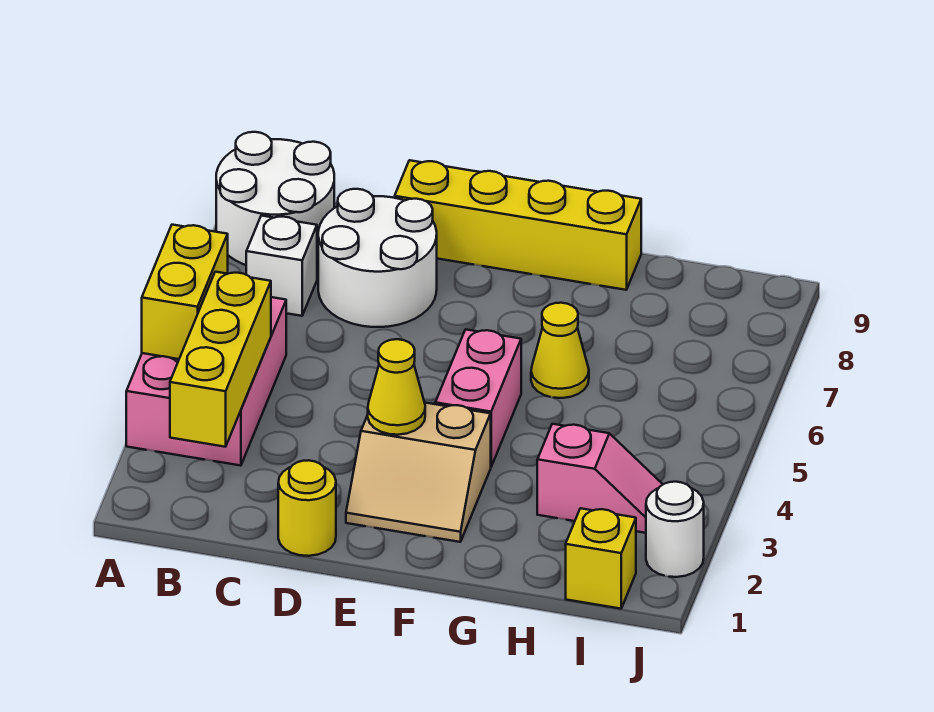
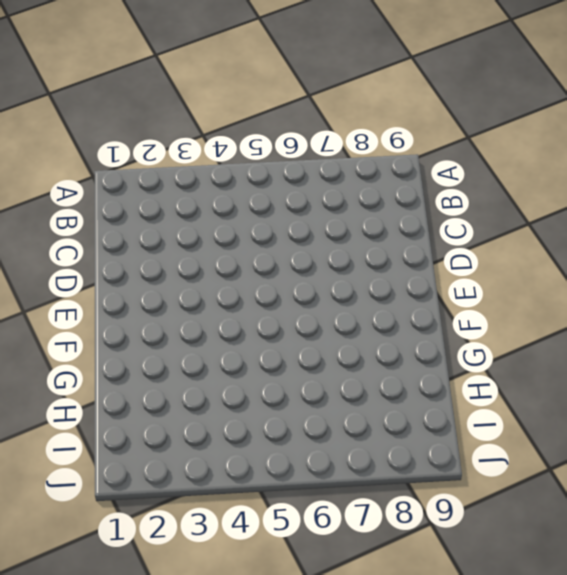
none -> pink 2x3 brick [126,297,286,466]
none -> white 2x2 round brick [216,132,334,265]
none -> white 1x1 brick [246,216,317,316]

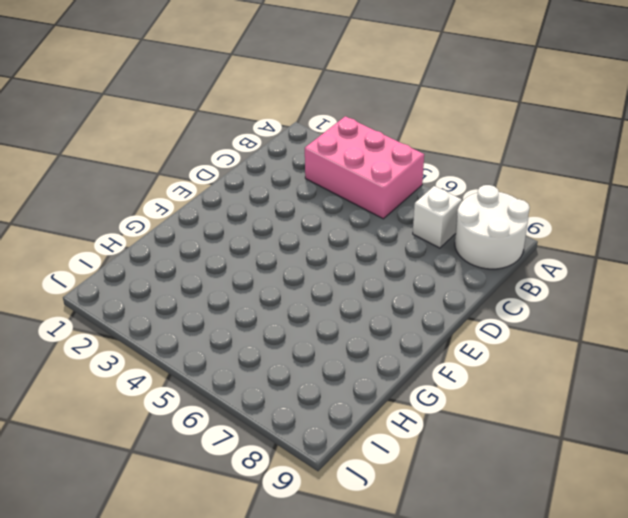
none -> white 2x2 round brick [318,189,437,327]
none -> yellow 1x1 round brick [278,460,336,556]
none -> yellow 1x4 brick [395,160,641,290]

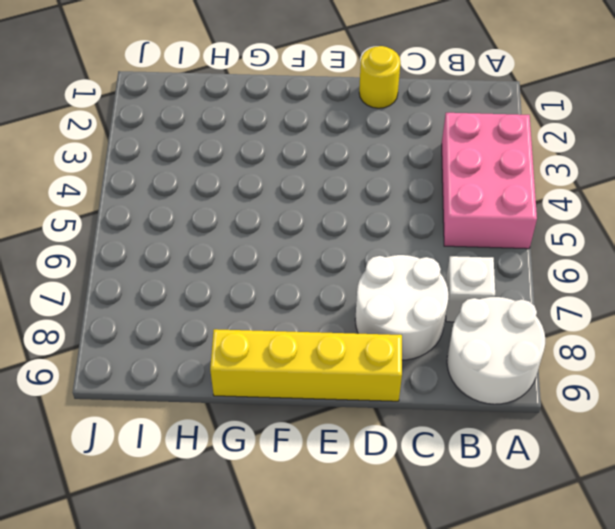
none -> tan 2x2 slope [346,403,491,542]
none -> pink 1x2 brick [435,329,521,466]
none -> yellow 1x1 cone [531,303,589,398]

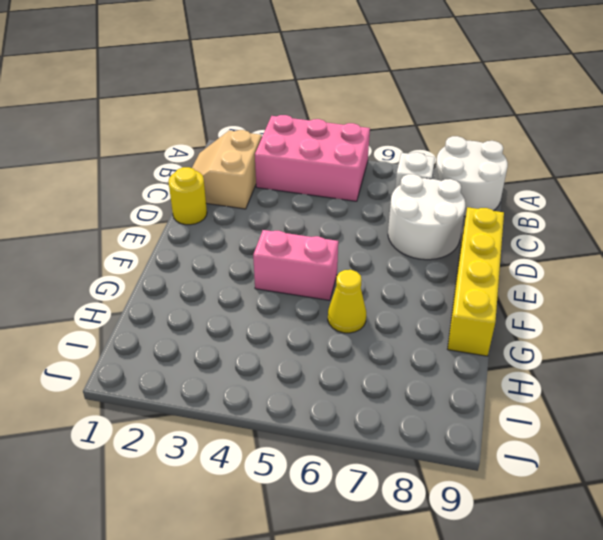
tan 2x2 slope [192,130,262,209] -> tan 2x2 slope moved to [346,403,491,542]
none -> pink 1x2 slope [537,424,663,533]
none -> yellow 1x1 brick [566,508,636,609]
none -> white 1x1 round brick [646,482,704,577]

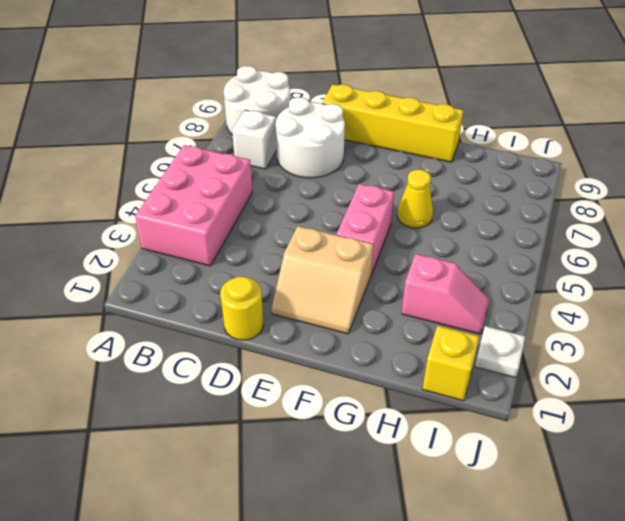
white 1x1 plate [475,326,526,378] -> white 1x1 round brick [646,482,704,577]
none -> yellow 1x2 brick [142,225,228,359]
none -> yellow 1x3 brick [170,272,271,447]
none -> yellow 1x1 cone [368,339,425,435]

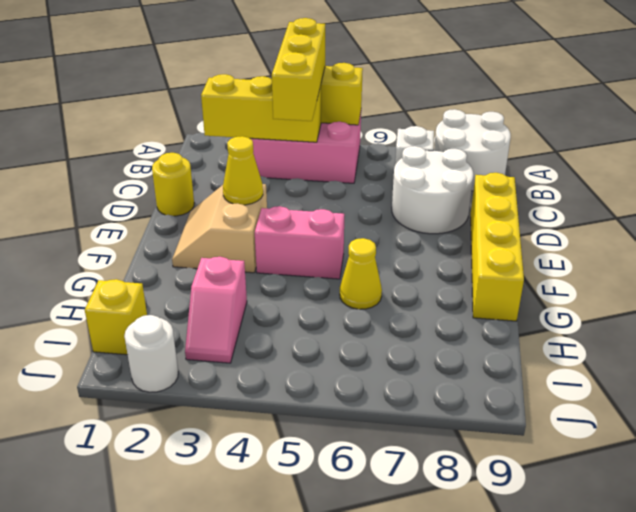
yellow 1x3 brick [272,18,325,121] -> none

